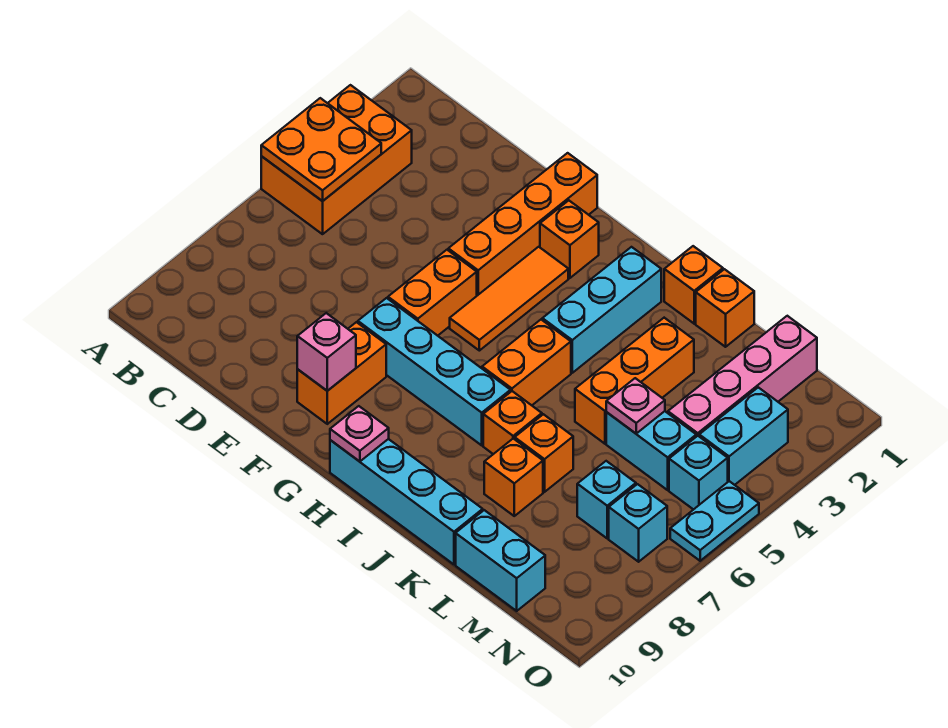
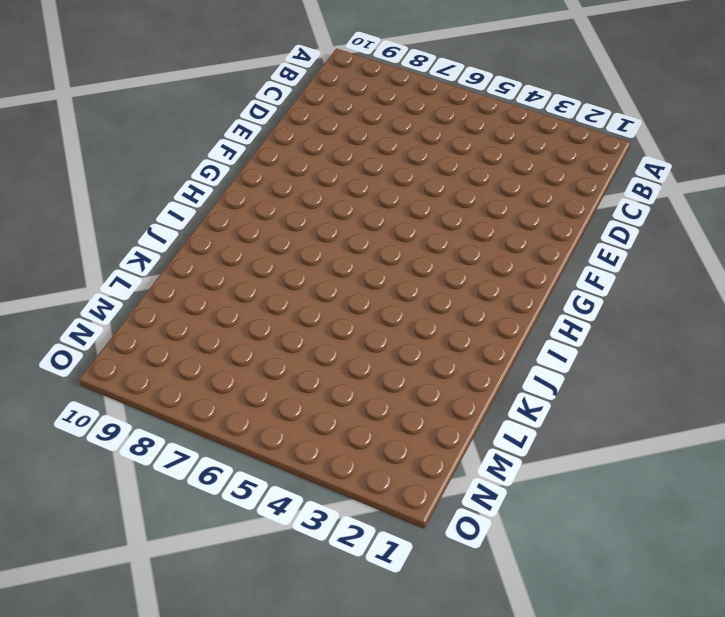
none -> orange 2x3 brick [261,85,412,234]
none -> orange 1x4 brick [448,153,597,296]
none -> orange 1x2 brick [388,250,477,336]

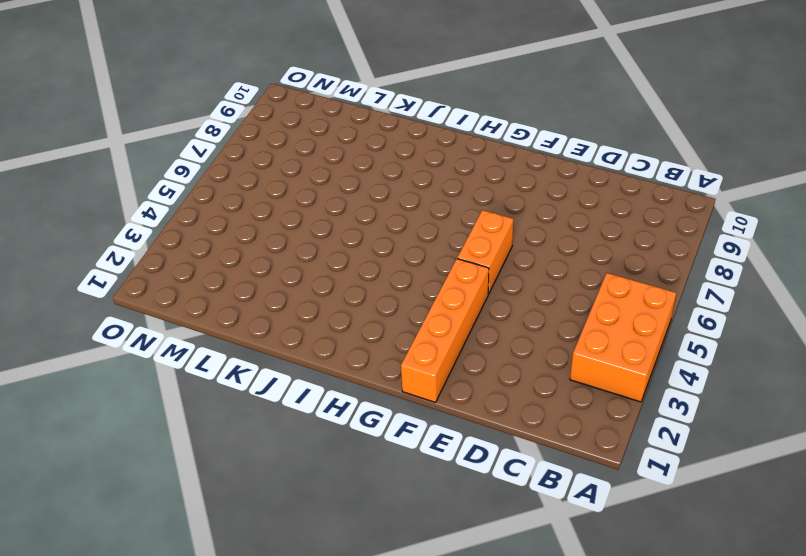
none -> cyan 1x4 brick [358,298,511,445]
none -> orange 1x2 brick [297,322,386,424]
none -> orange 1x1 brick [540,200,599,278]

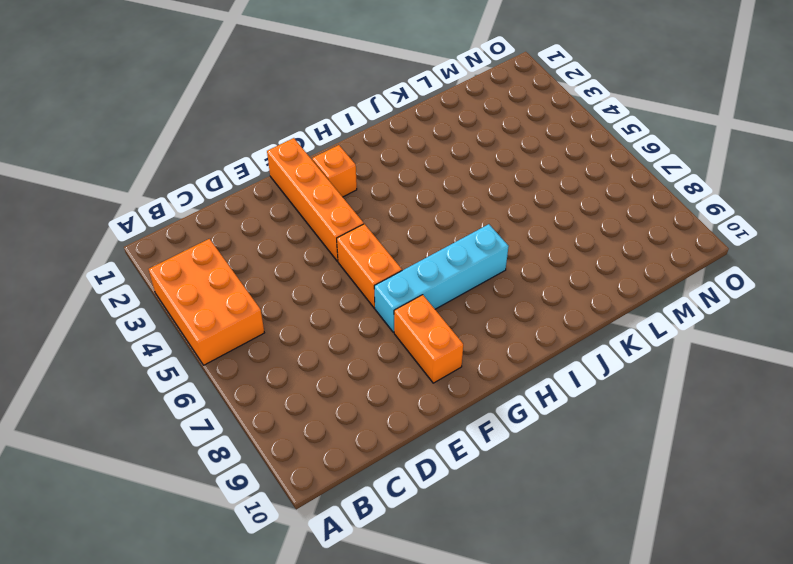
none -> orange 1x3 tile [450,247,568,351]
none -> cyan 1x4 brick [330,439,483,564]
none -> cyan 1x3 brick [542,247,661,373]

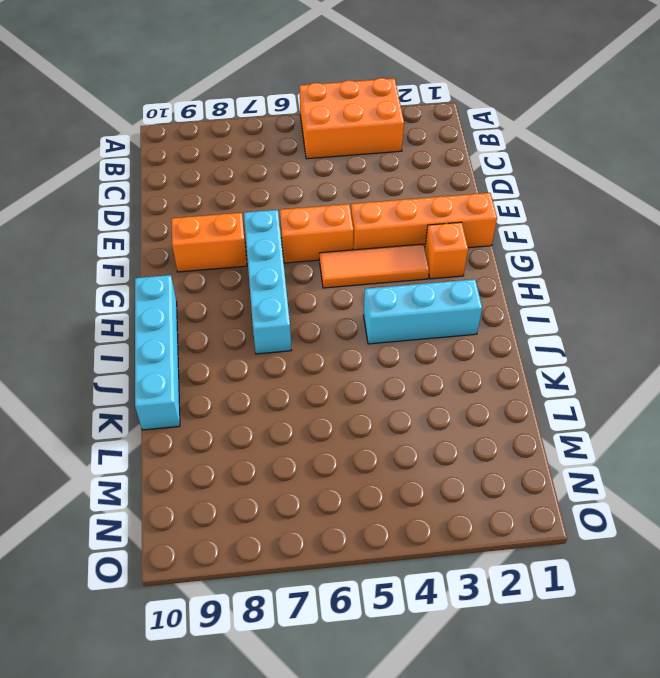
none -> orange 1x2 brick [482,320,571,405]
none -> orange 1x1 brick [664,246,723,324]
none -> orange 1x1 brick [483,391,542,454]

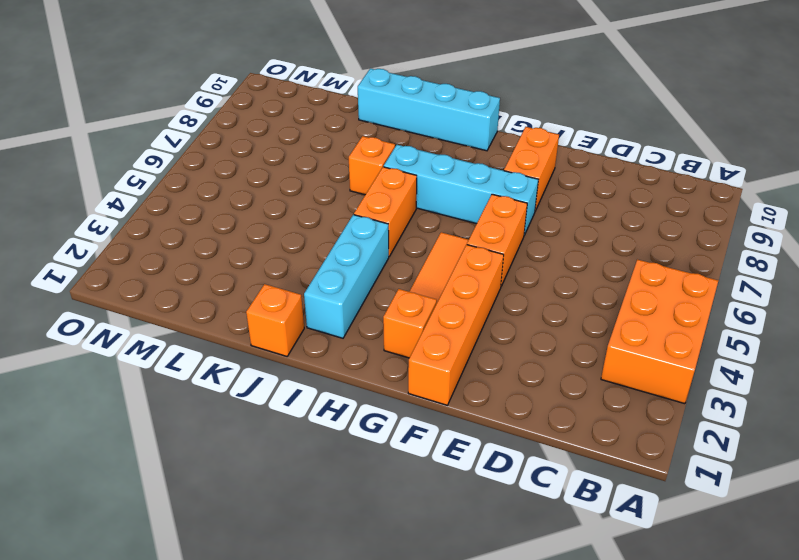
none -> orange 1x1 brick [696,269,754,347]
none -> orange 1x3 brick [575,318,694,444]
none -> orange 1x1 brick [515,414,573,492]

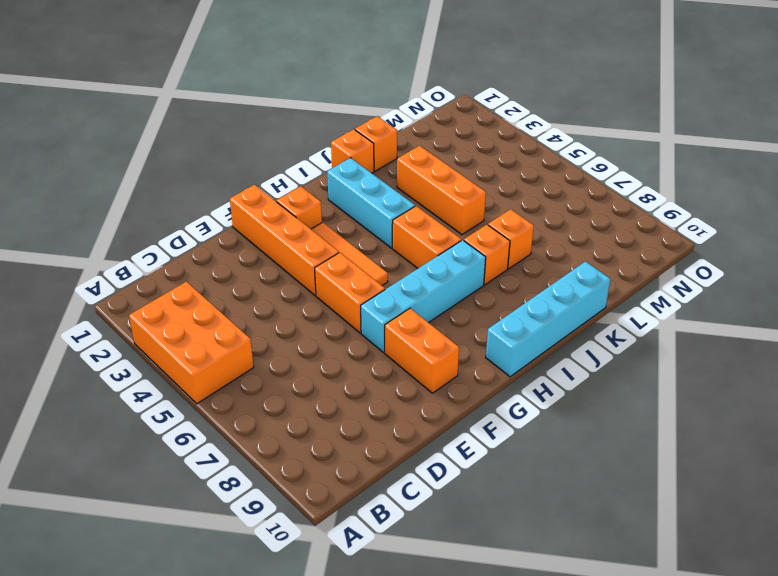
none -> orange 1x1 brick [484,439,543,516]
none -> cyan 1x2 brick [606,411,696,490]
none -> cyan 1x2 brick [456,510,545,611]

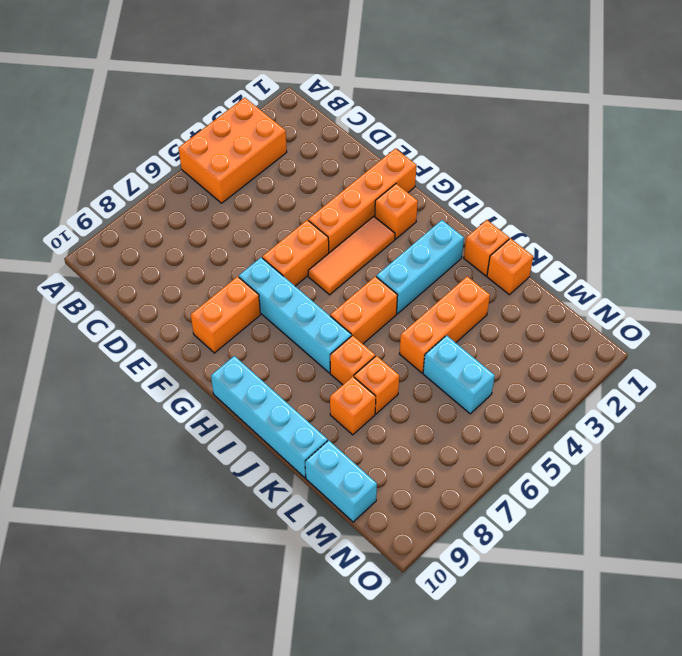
none -> pink 1x4 brick [668,316,817,437]
none -> cyan 1x1 brick [577,461,636,538]
none -> cyan 1x2 brick [699,387,788,485]

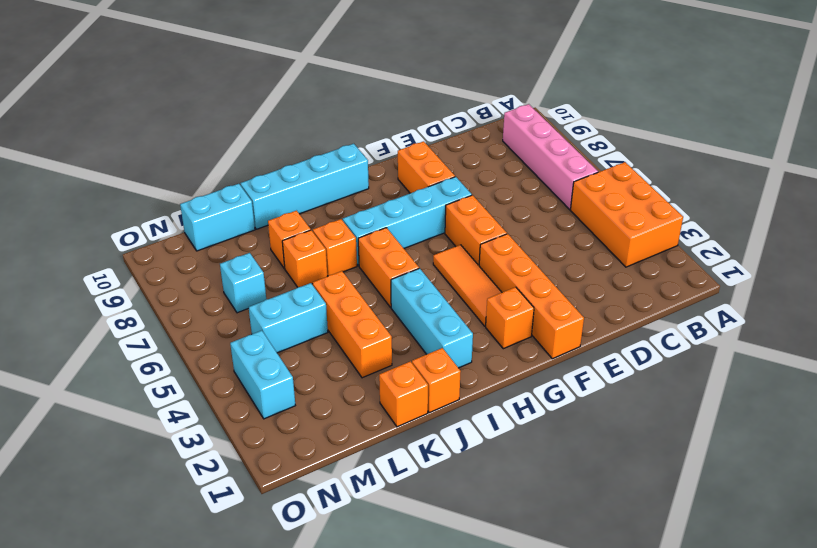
pink 1x4 brick [503,104,598,209] -> pink 1x4 brick moved to [668,316,817,437]
none -> cyan 1x1 brick [669,436,728,510]
none -> cyan 1x1 brick [609,484,667,562]
none -> cyan 1x2 plate [670,481,759,561]

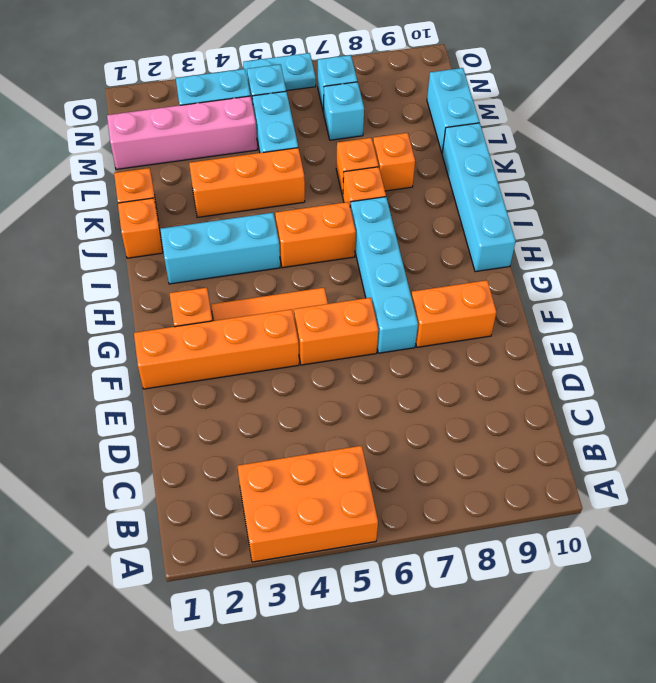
none -> orange 2x2 plate [261,98,381,201]
none -> pink 1x1 brick [297,313,356,391]
none -> pink 1x1 plate [330,406,389,462]

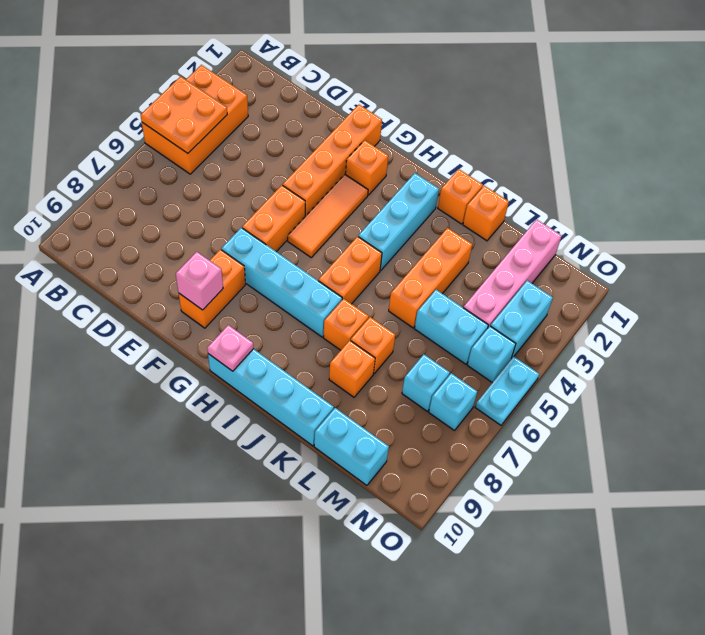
none -> pink 1x1 plate [606,378,665,433]

